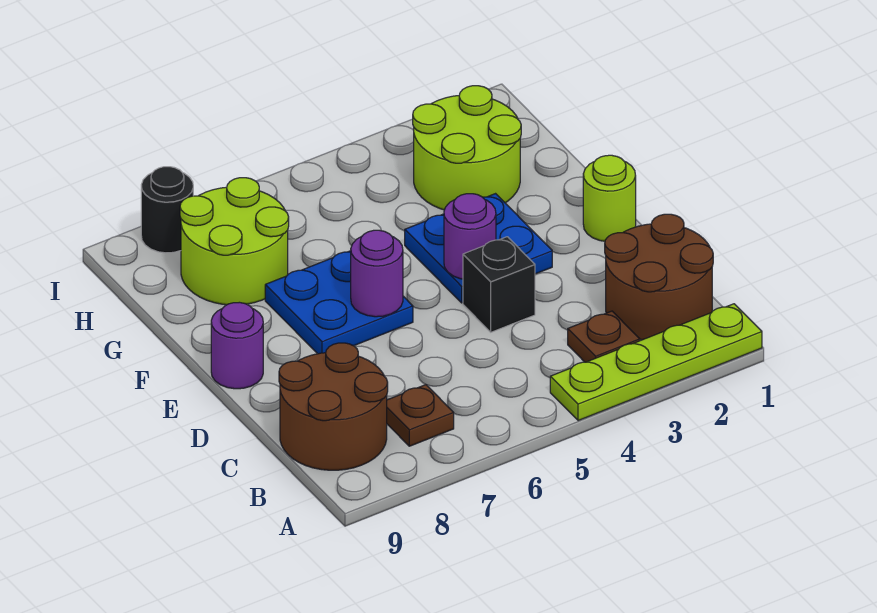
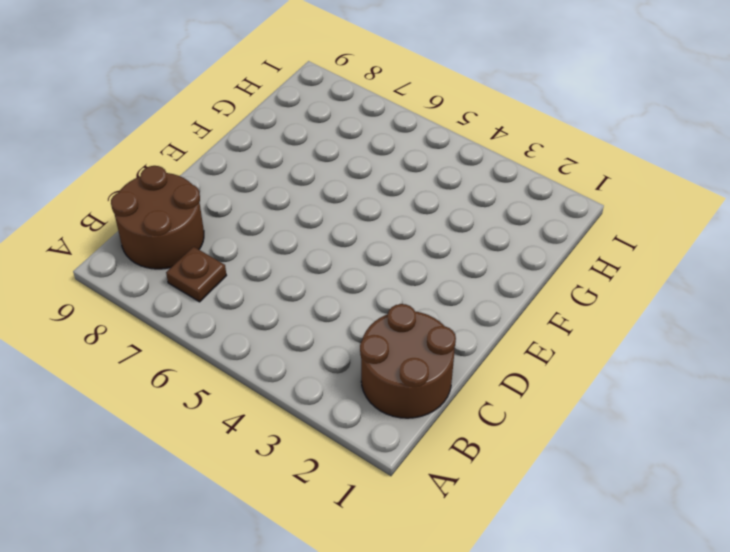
none -> lime 1x4 plate [550,304,762,421]
none -> brown 1x1 plate [568,311,640,362]
none -> black 1x1 brick [463,237,535,332]

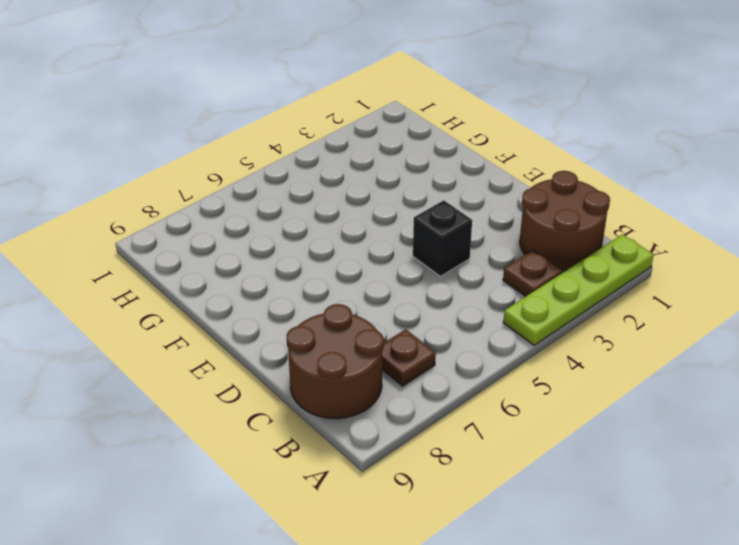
none -> lime 1x1 round brick [583,155,636,241]
none -> blue 2x2 plate [405,194,552,303]
none -> blue 2x2 plate [265,251,413,354]

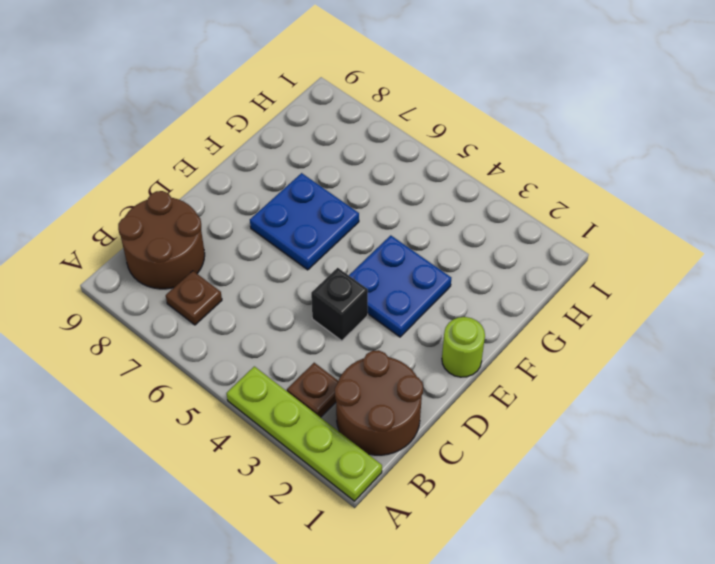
none -> purple 1x1 round brick [211,302,263,389]
none -> lime 2x2 round brick [413,86,521,210]
none -> lime 2x2 round brick [180,178,289,305]

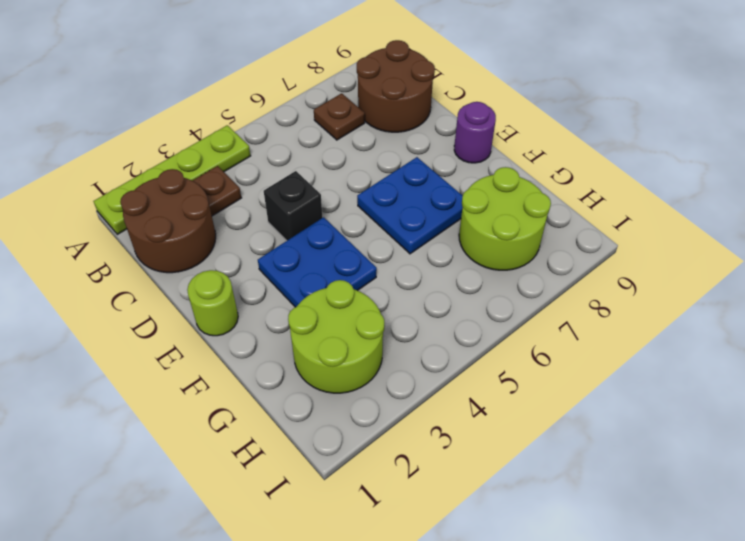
none -> black 1x1 round brick [141,167,193,253]
none -> purple 1x1 round brick [444,194,496,279]
none -> purple 1x1 round brick [351,230,403,317]

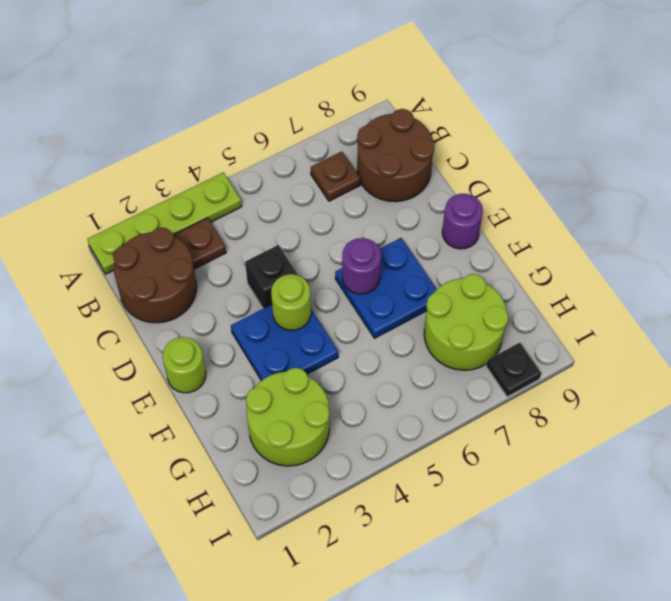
lime 1x1 round brick [271,274,311,330] -> purple 1x1 round brick [444,194,496,279]
black 1x1 plate [486,343,541,397] -> black 1x1 round brick [141,167,193,253]

